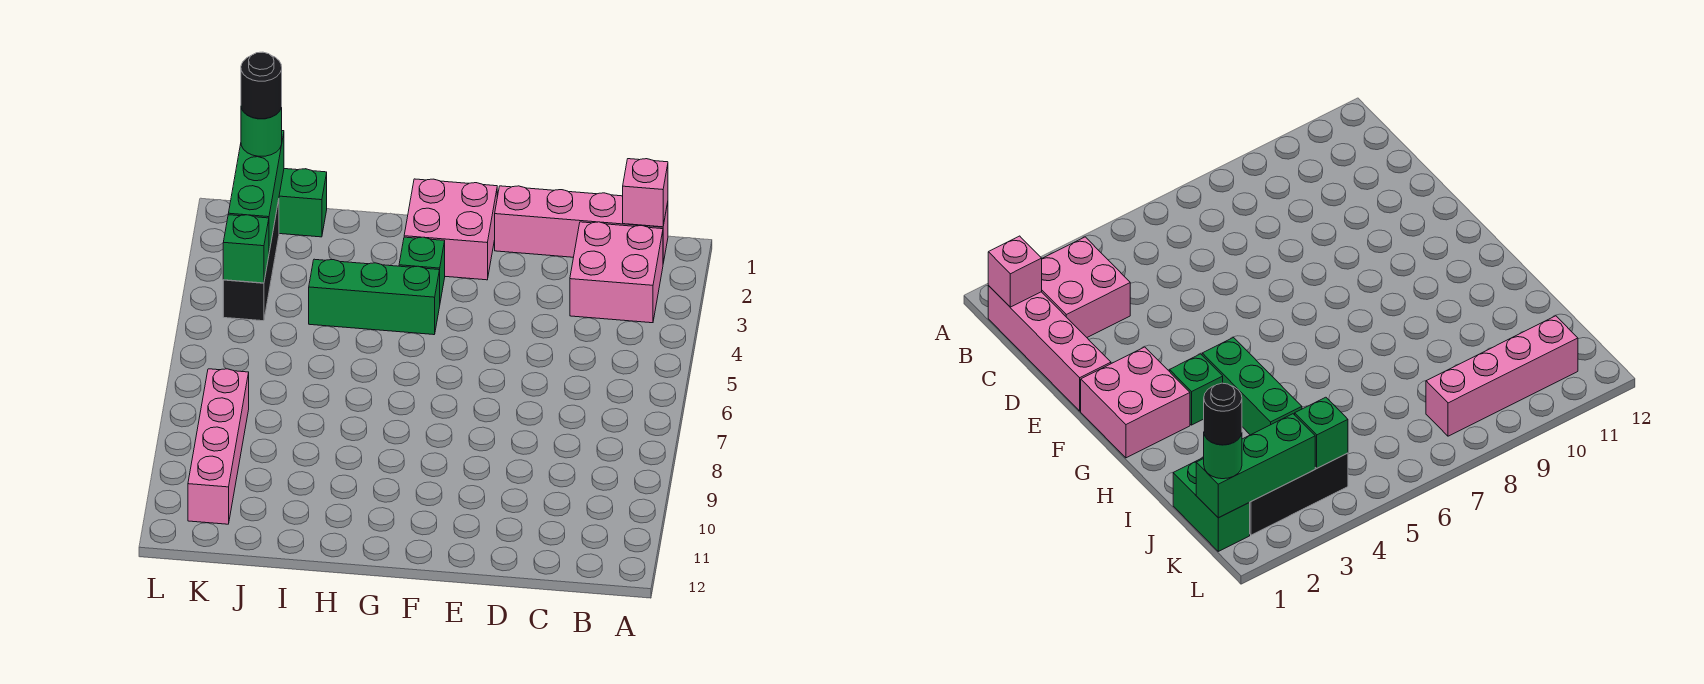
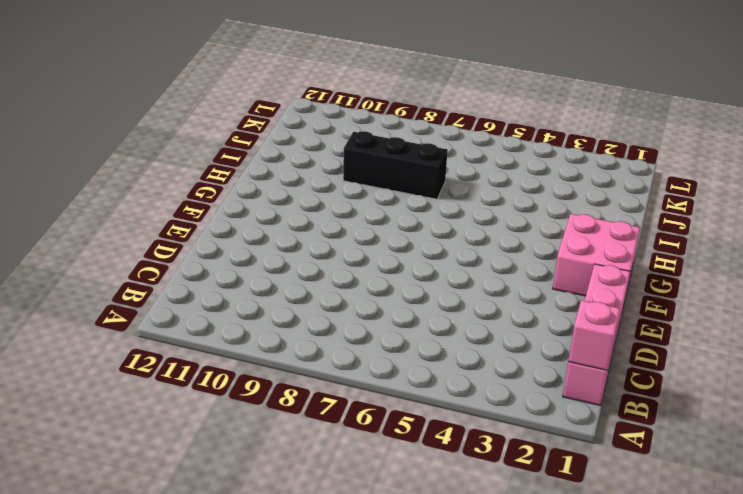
black 1x3 brick [343,131,448,199] -> black 1x3 brick moved to [223,200,279,321]
none -> pink 2x2 brick [570,222,663,323]
none -> green 1x1 brick [399,237,445,301]
none -> green 1x3 brick [309,259,440,335]

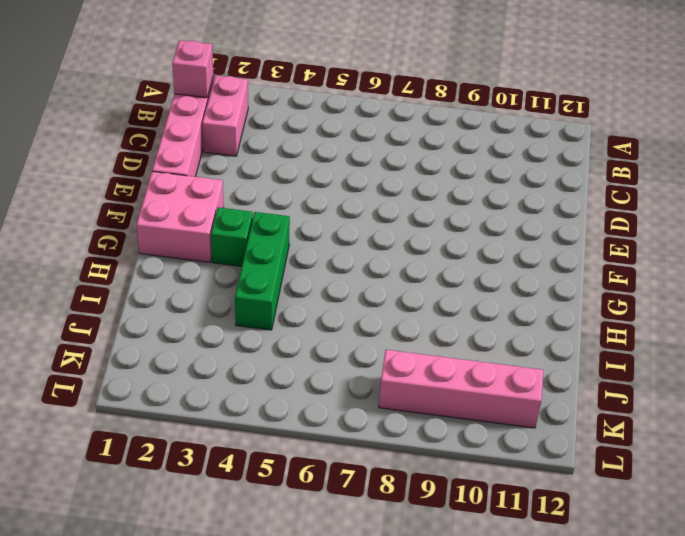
pink 1x2 brick [202,75,248,156] -> pink 2x2 brick [570,222,663,323]
none -> green 1x2 brick [279,169,327,237]
none -> black 1x3 brick [223,200,279,321]
none -> green 1x3 brick [228,131,284,252]

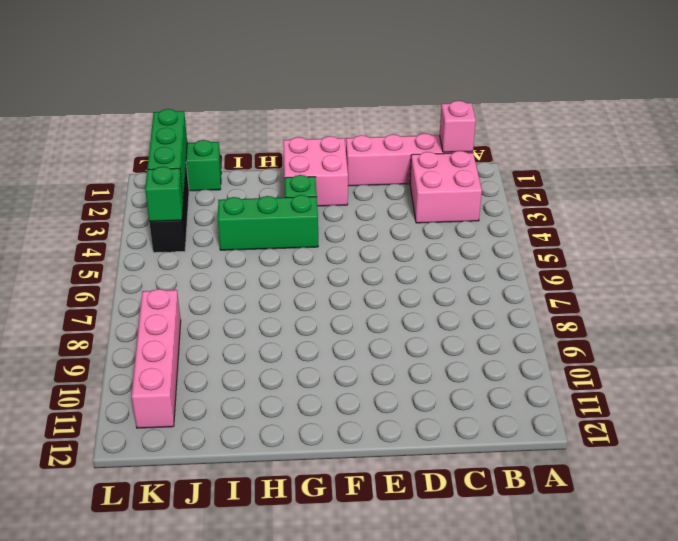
none -> green 1x1 round brick [241,108,282,156]
none -> black 1x1 round brick [241,52,282,119]

